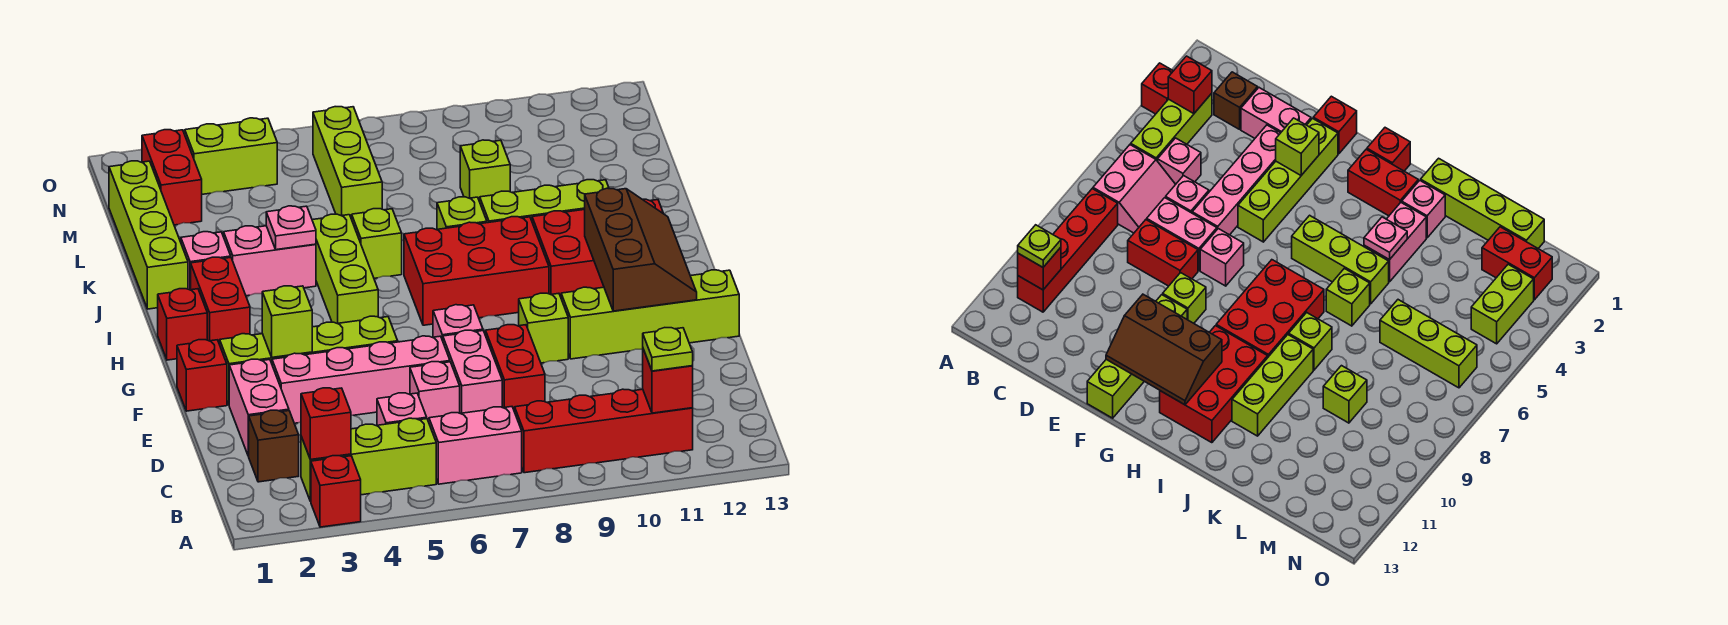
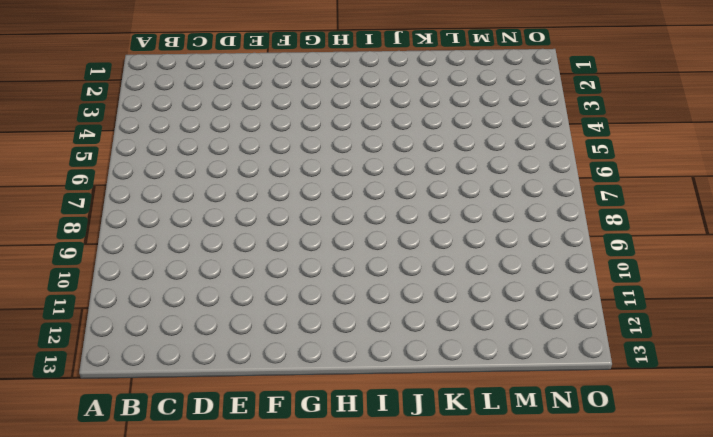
none -> red 1x1 brick [311,456,361,527]
none -> lime 1x3 brick [301,418,436,501]
none -> pink 2x2 slope [428,407,522,484]
none -> red 1x4 brick [515,389,693,473]

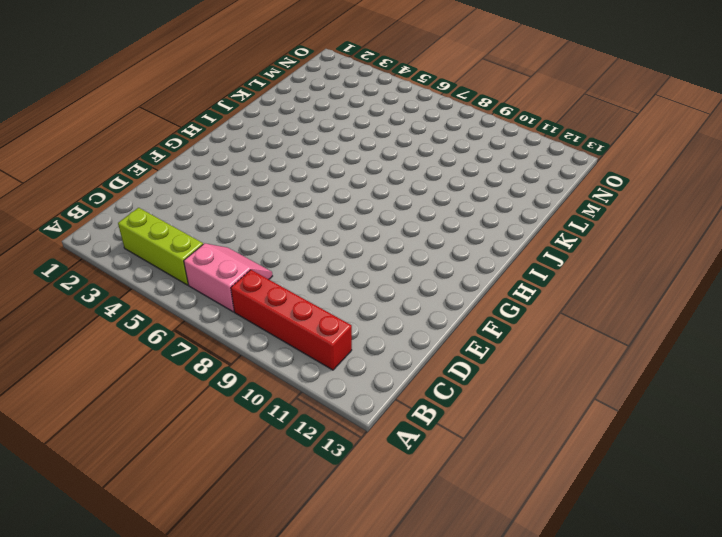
none -> red 1x1 brick [311,456,361,527]
none -> brown 1x1 brick [249,410,299,482]
none -> pink 1x1 brick [377,393,427,425]
none -> pink 1x2 brick [229,359,289,456]

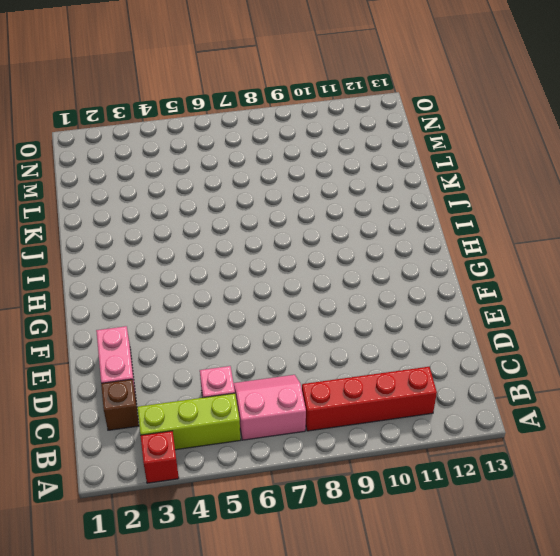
none -> pink 1x1 brick [410,362,460,419]
none -> pink 1x2 brick [443,330,502,414]
none -> red 1x2 brick [486,325,545,412]
none -> pink 1x4 brick [272,336,450,423]

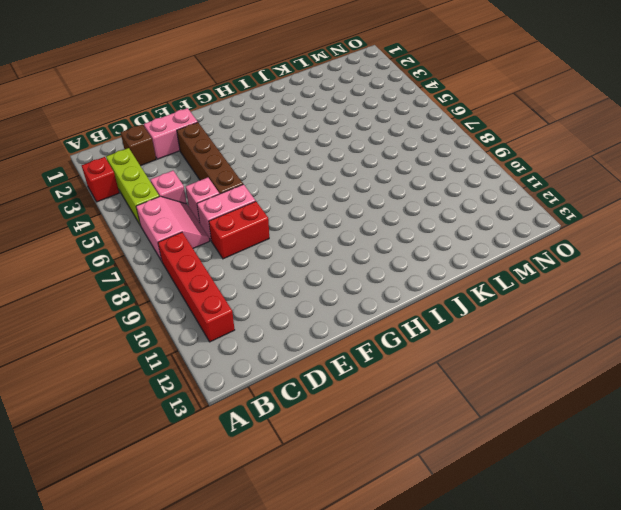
brown 1x4 brick [177,122,243,194] -> pink 1x4 brick [272,336,450,423]
none -> red 1x1 brick [177,340,227,411]
none -> lime 1x4 brick [220,316,398,404]
none -> pink 1x1 brick [433,305,483,341]
none -> lime 1x1 brick [519,293,568,363]

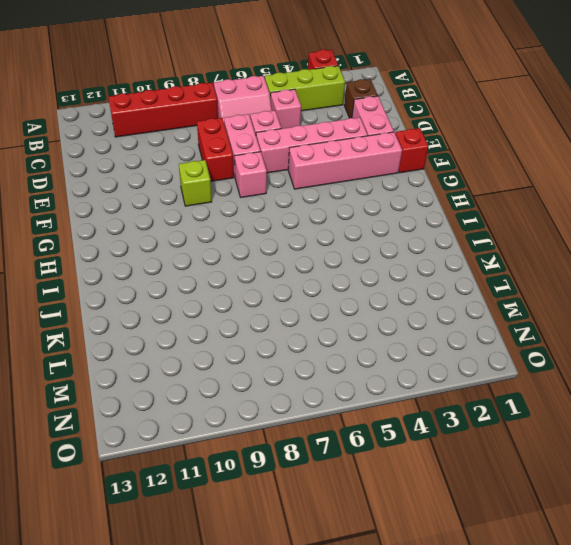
pink 1x4 brick [288,132,402,189] -> lime 1x4 brick [220,316,398,404]
none -> lime 1x4 brick [561,270,739,359]
none -> red 1x1 brick [158,289,207,360]
none -> red 1x2 brick [191,257,250,344]
none -> lime 1x3 brick [312,214,378,323]

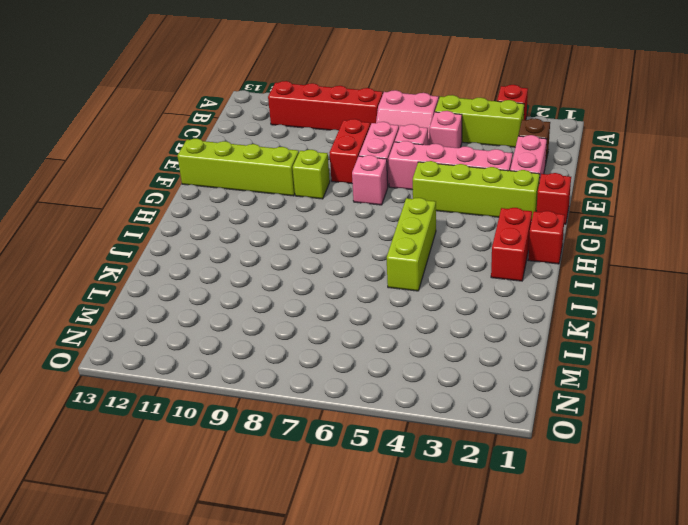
none -> red 2x3 brick [404,217,549,325]
none -> red 2x3 brick [532,199,664,297]
none -> lime 1x4 brick [109,161,188,309]
none -> pink 1x1 brick [181,232,231,290]

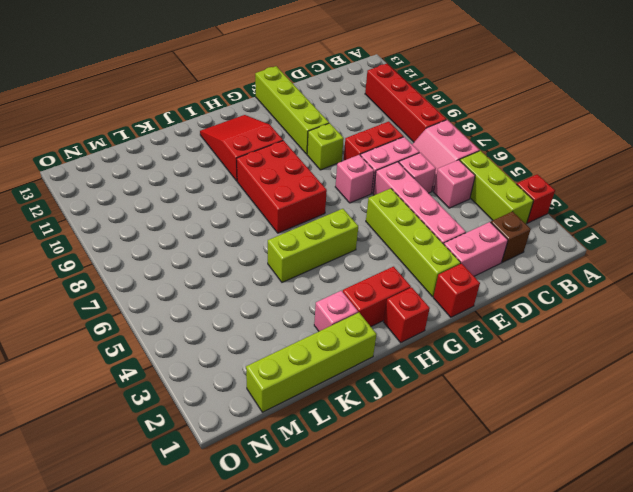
red 2x3 slope [200,115,283,181] -> red 2x3 brick [532,199,664,297]
none -> pink 1x2 brick [224,226,316,296]
none -> lime 1x1 brick [352,209,402,278]
none -> lime 1x1 brick [437,197,487,229]
none -> lime 1x3 brick [480,180,609,223]

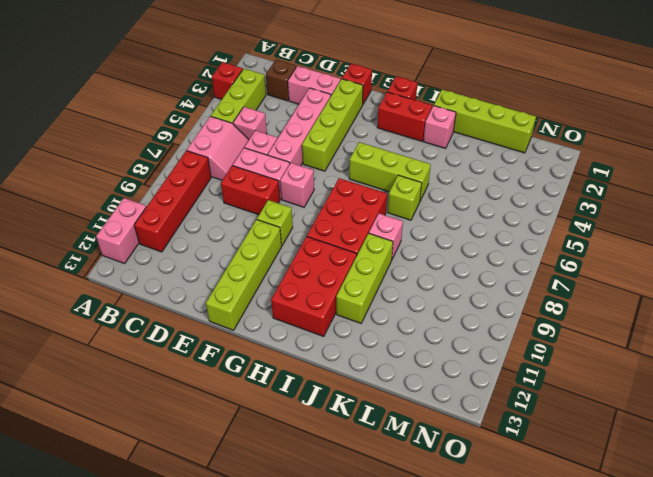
pink 1x2 brick [96,198,146,264] -> pink 1x2 brick moved to [224,226,316,296]
pink 1x1 brick [369,213,403,259] -> lime 1x1 brick [437,197,487,229]
none -> lime 1x3 brick [313,107,382,219]
none -> lime 1x1 brick [460,140,510,201]
none -> red 1x2 brick [142,130,202,225]
none -> lime 1x2 brick [185,118,277,194]

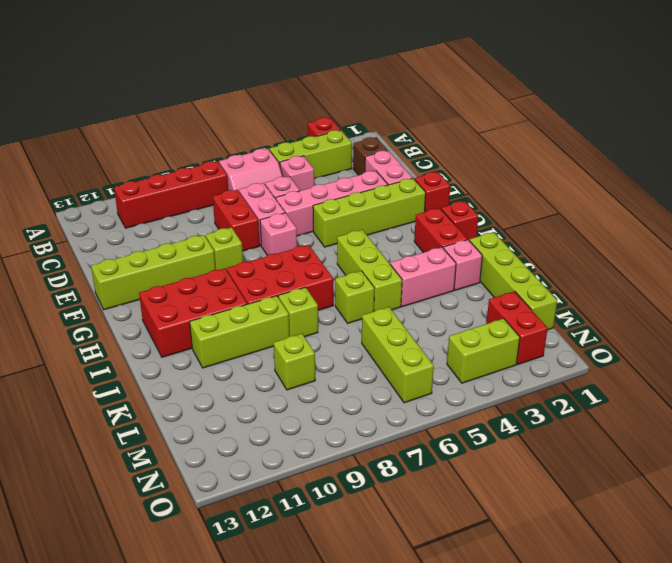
none -> red 1x1 brick [301,388,351,460]
none -> red 1x1 brick [643,349,693,413]
none -> lime 1x1 brick [262,286,312,357]
none -> brown 2x3 slope [585,188,697,311]

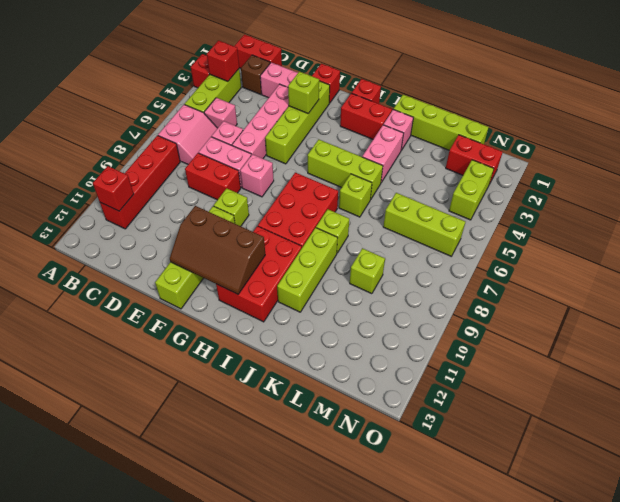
red 1x2 brick [234,34,282,69] -> none
none -> pink 1x1 plate [266,206,316,250]
none -> lime 1x1 plate [643,328,693,371]

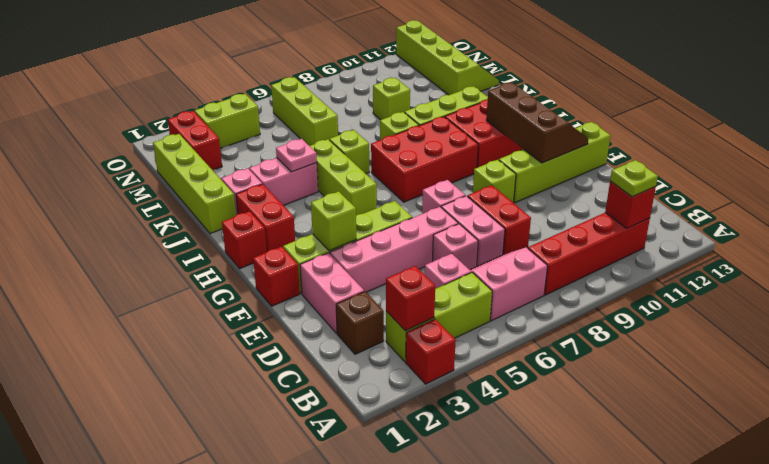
lime 2x4 slope [396,20,499,95] -> none

